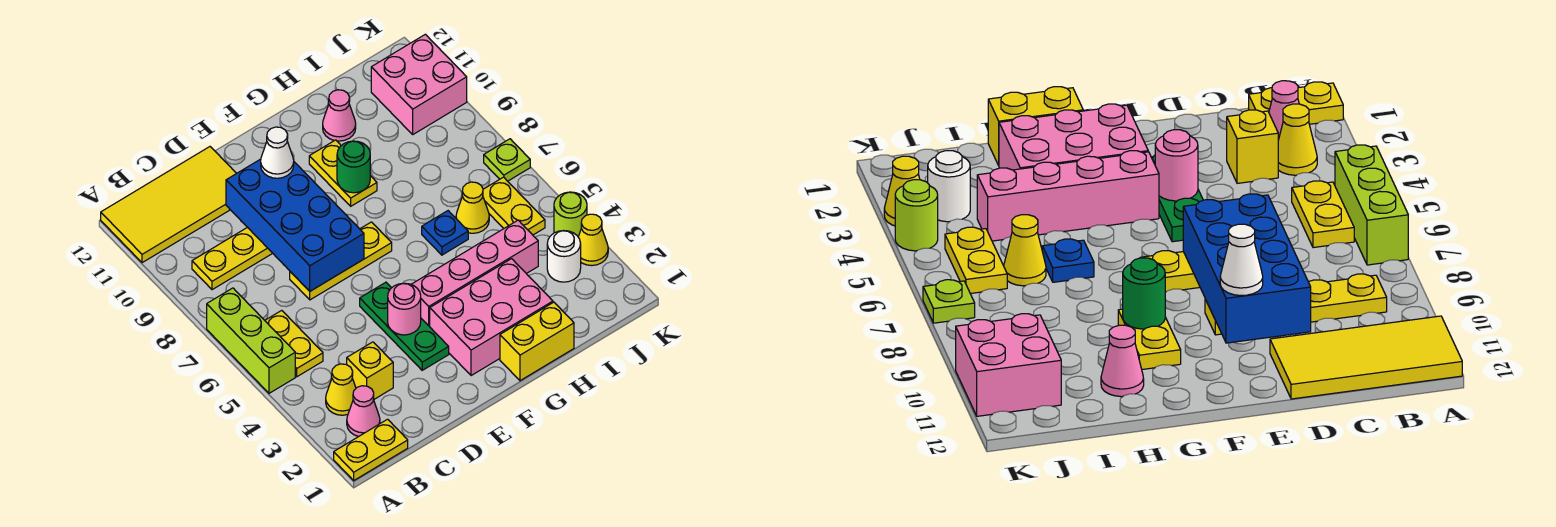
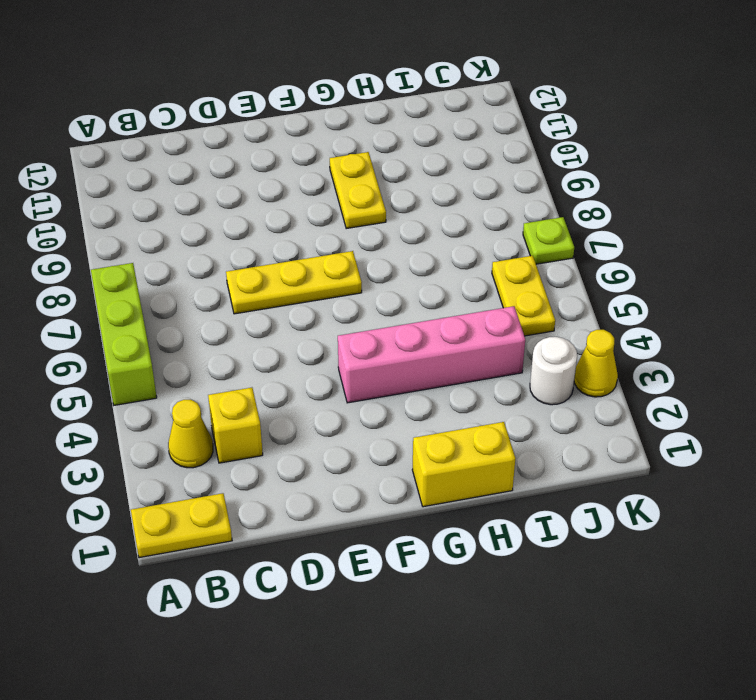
none -> yellow 2x4 tile [101,147,236,263]
none -> pink 1x1 cone [347,386,380,437]
none -> yellow 1x2 plate [265,310,323,377]

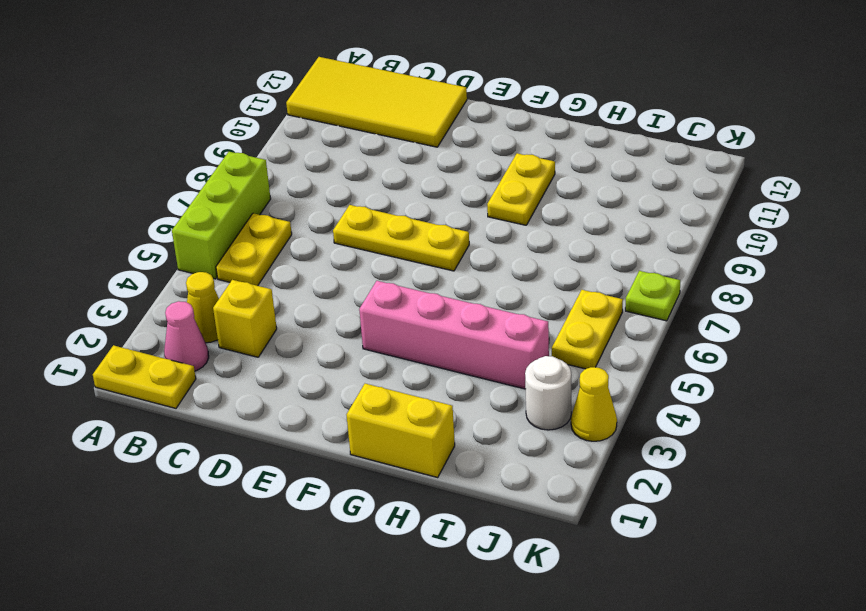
none -> yellow 1x4 plate [192,227,273,290]
none -> green 1x3 plate [360,282,449,370]
none -> pink 2x3 brick [430,259,553,376]

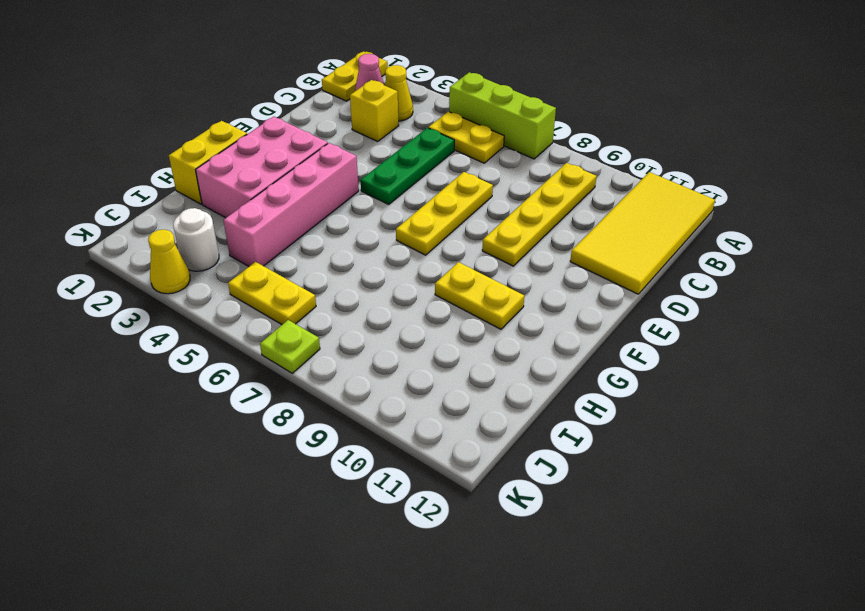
green 1x3 plate [361,128,454,204] -> green 1x3 plate turned to [360,282,449,370]
none -> blue 1x1 plate [422,211,468,255]
none -> pink 1x1 cone [323,90,356,141]
none -> yellow 1x1 cone [456,182,489,233]

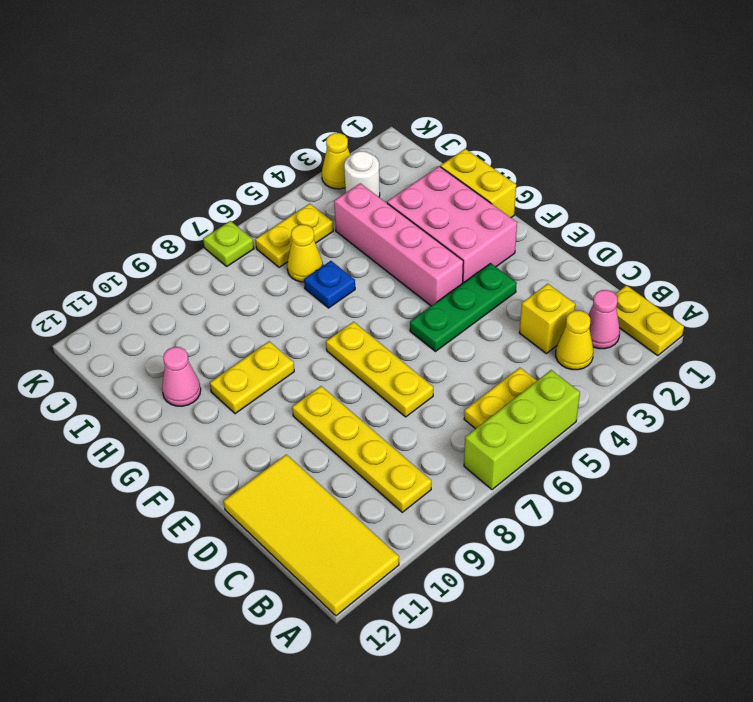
none -> pink 2x2 brick [371,34,467,134]
none -> lime 1x1 round brick [554,192,587,237]
none -> blue 2x4 brick [226,159,364,291]

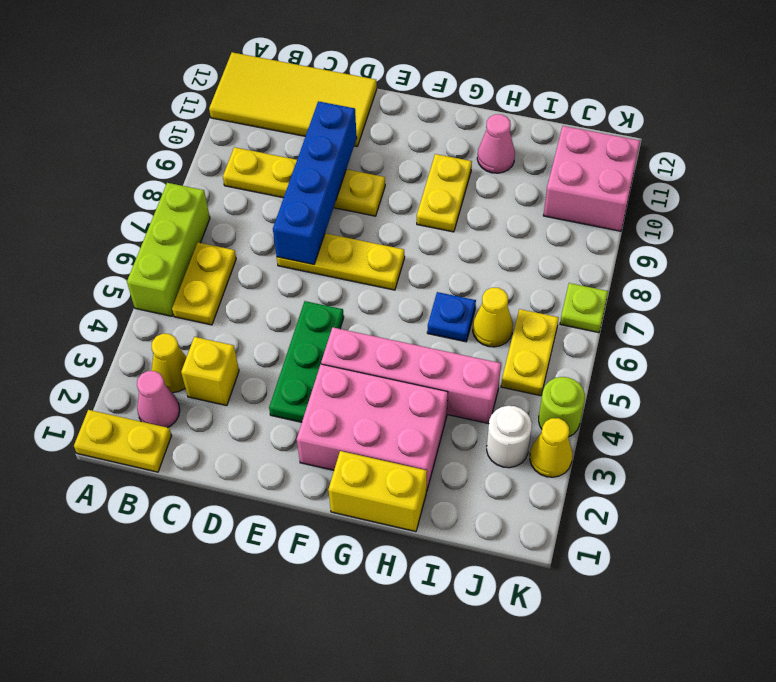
blue 1x4 brick [273,101,357,264] -> blue 2x4 brick [226,159,364,291]
none -> pink 1x1 round brick [388,283,421,335]
none -> green 1x1 round brick [337,141,370,193]
none -> white 1x1 cone [261,127,294,178]

